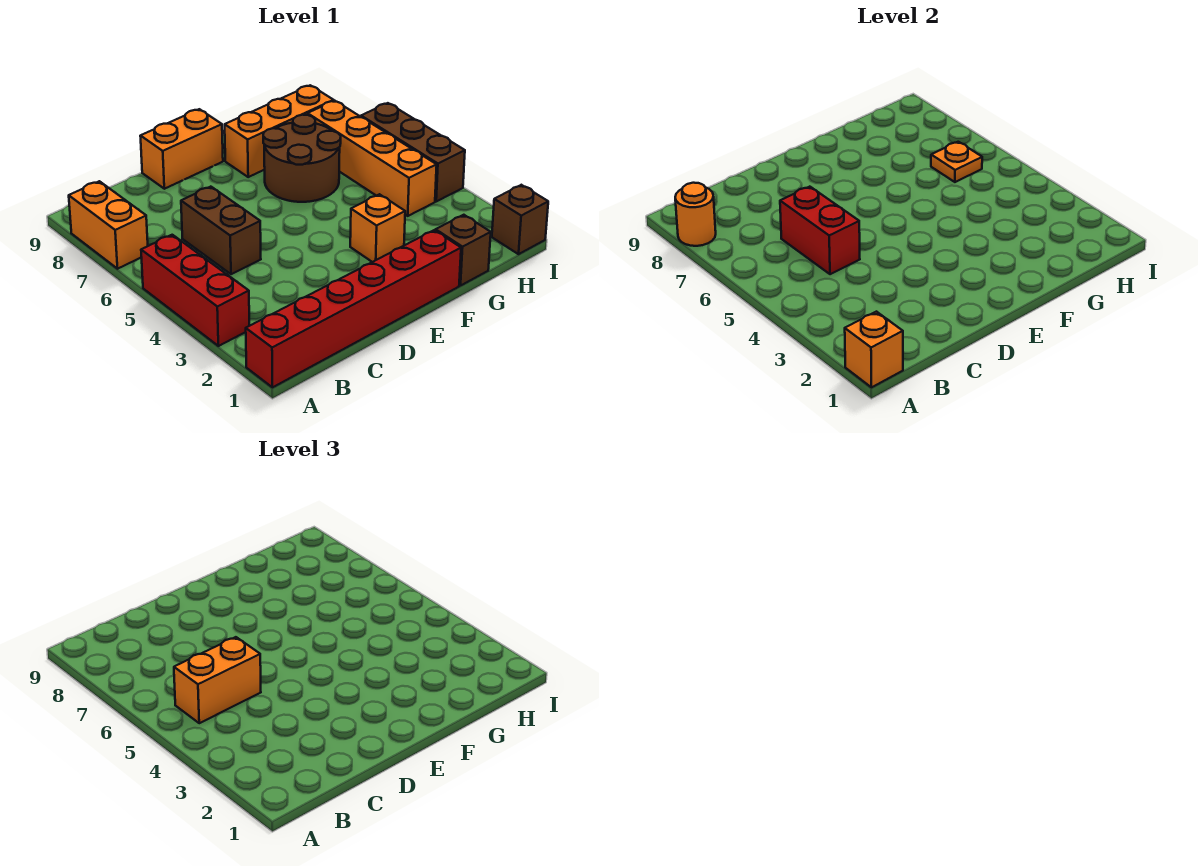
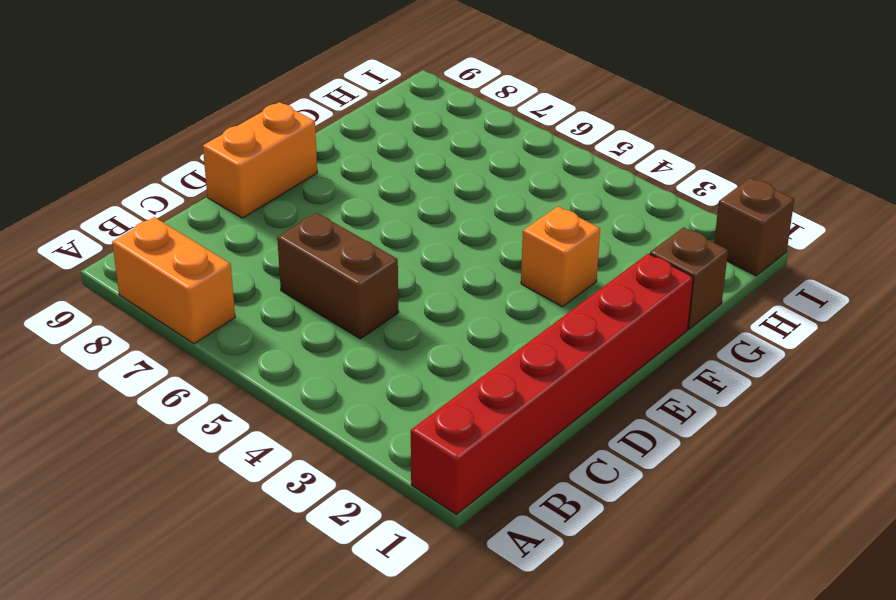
none -> red 1x3 brick [141,235,249,346]
none -> brown 2x2 round brick [263,115,341,202]
none -> orange 1x3 brick [225,85,334,177]

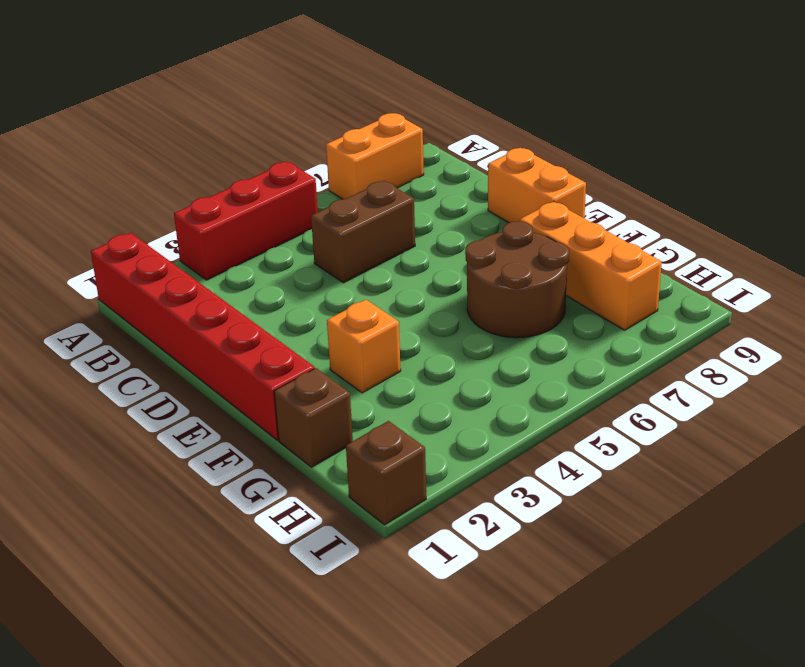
none -> orange 1x4 brick [308,101,437,216]
none -> brown 1x3 brick [361,103,465,201]
none -> orange 1x1 brick [845,312,903,387]

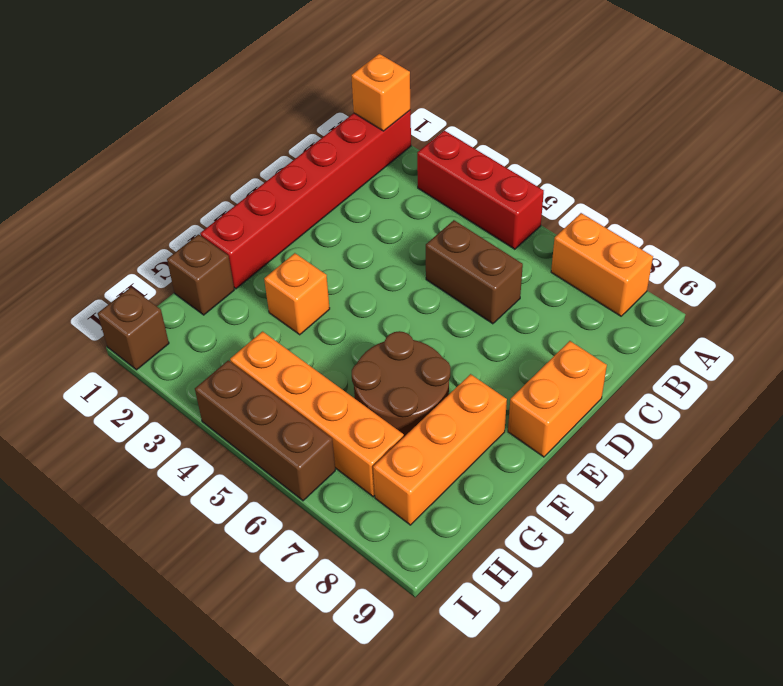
none -> orange 1x1 round brick [675,183,716,246]
none -> red 1x2 brick [780,187,860,274]
none -> orange 1x1 plate [931,142,982,182]

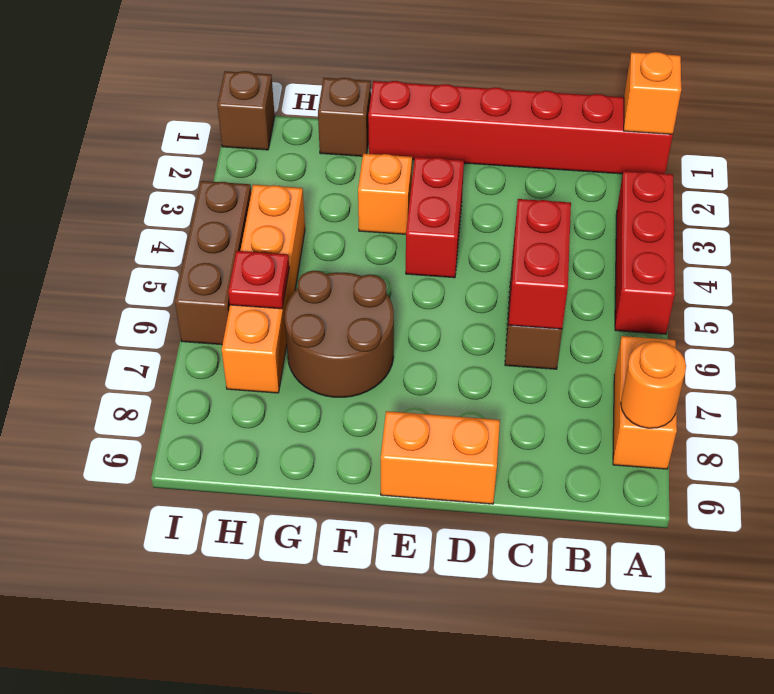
red 1x2 brick [406,157,464,278] -> none
red 1x1 plate [228,251,289,309] -> orange 1x1 plate [931,142,982,182]
none -> orange 1x3 brick [225,85,334,177]
none -> orange 1x2 brick [174,637,261,723]

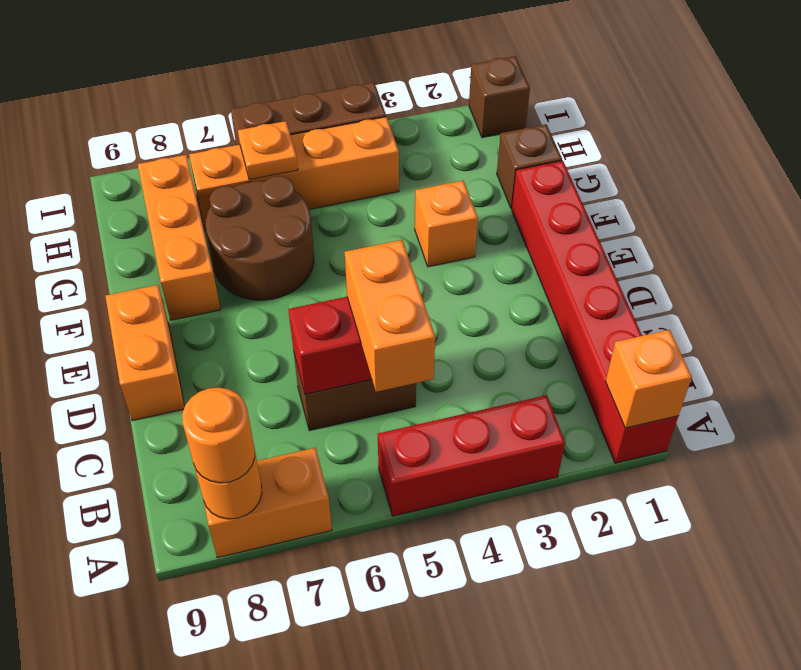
orange 1x1 round brick [182,388,255,483] -> none

